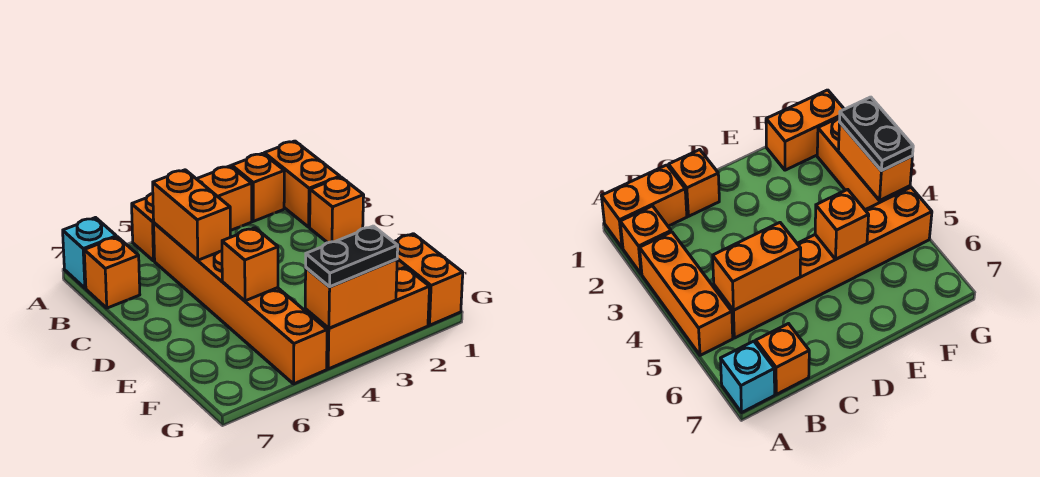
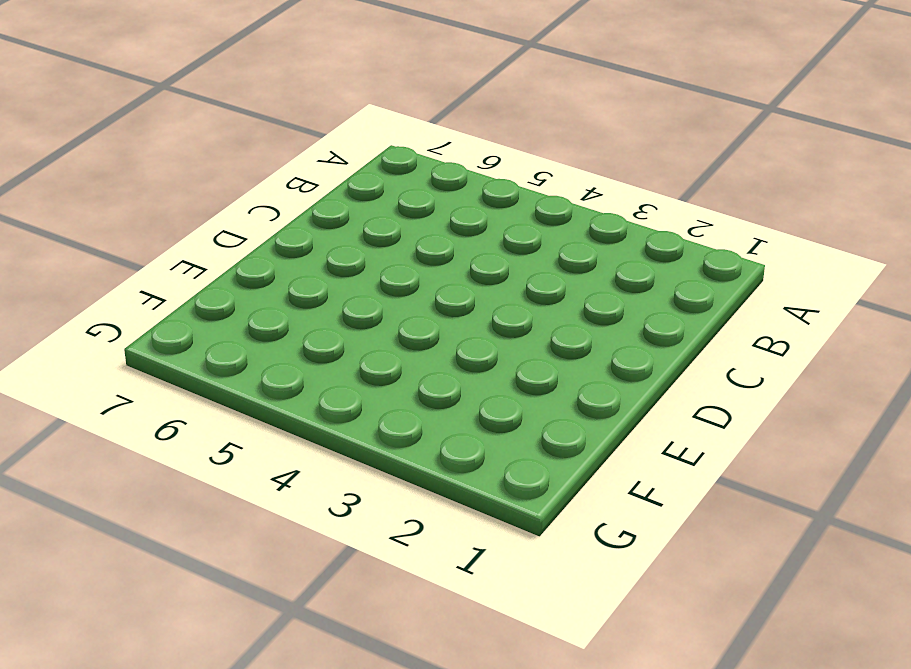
none -> orange 1x2 brick [264,141,340,227]
none -> orange 1x1 brick [232,153,284,221]
none -> orange 1x3 brick [132,166,252,261]

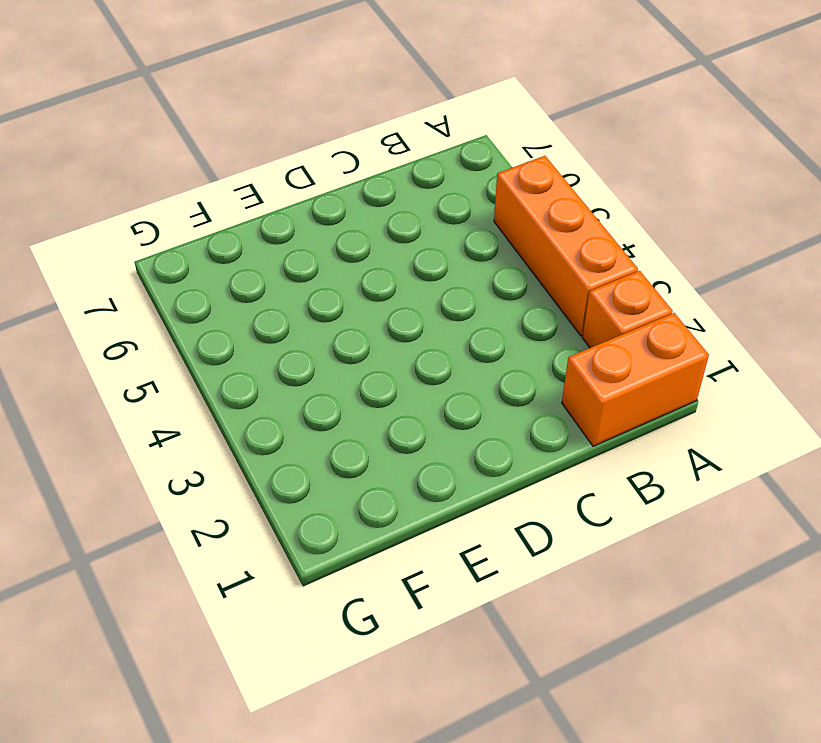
none -> cyan 1x1 brick [63,218,116,288]
none -> orange 1x6 brick [154,223,327,384]
none -> orange 1x1 brick [84,237,140,308]

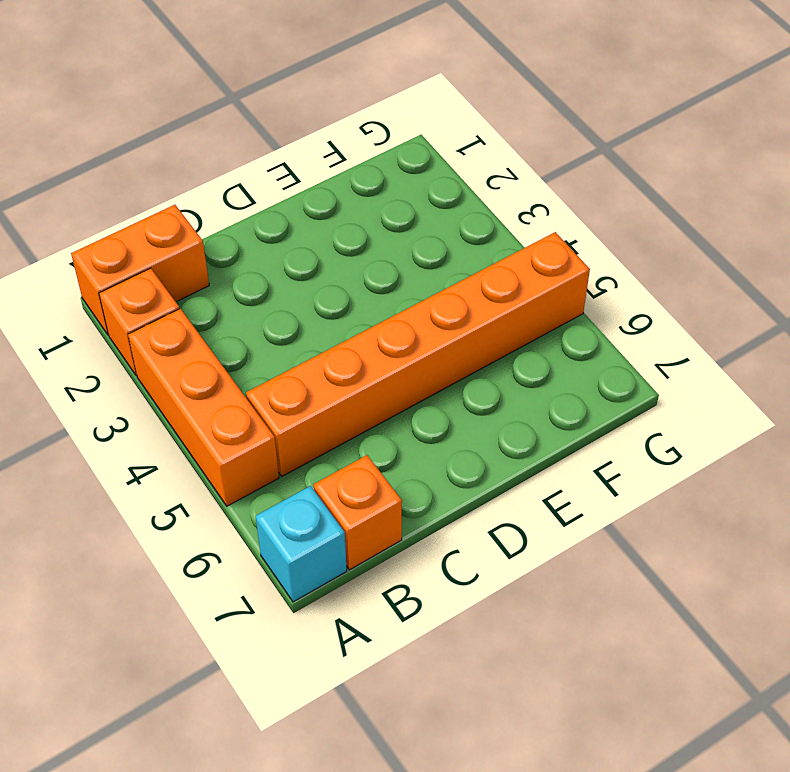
none -> orange 1x1 brick [310,177,364,243]
none -> orange 1x2 brick [394,234,463,325]
none -> orange 1x3 brick [305,267,430,369]

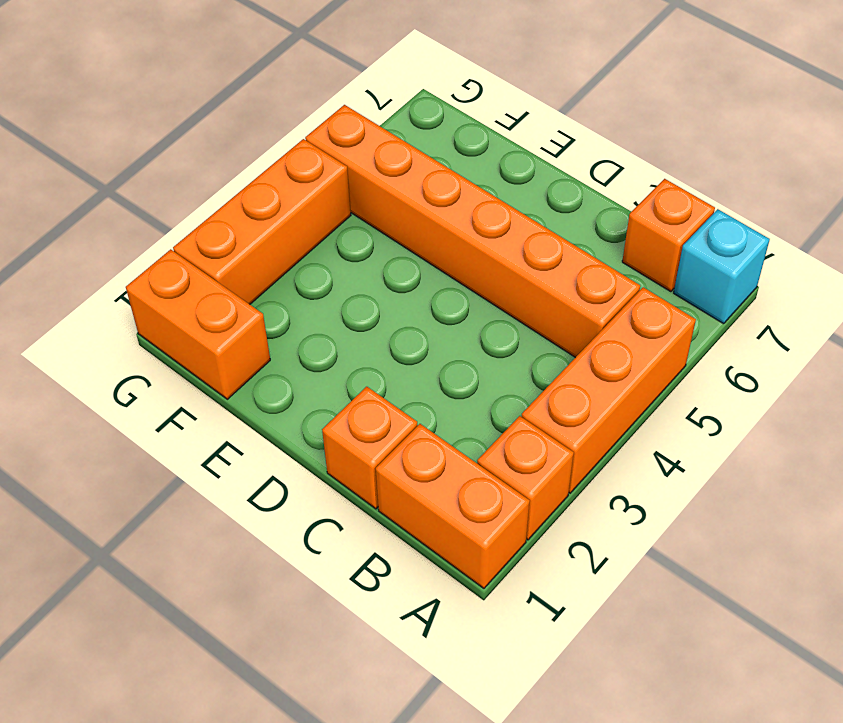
none -> orange 1x2 brick [153,170,230,260]
none -> orange 1x1 brick [222,228,278,301]
none -> orange 1x2 brick [305,259,397,328]

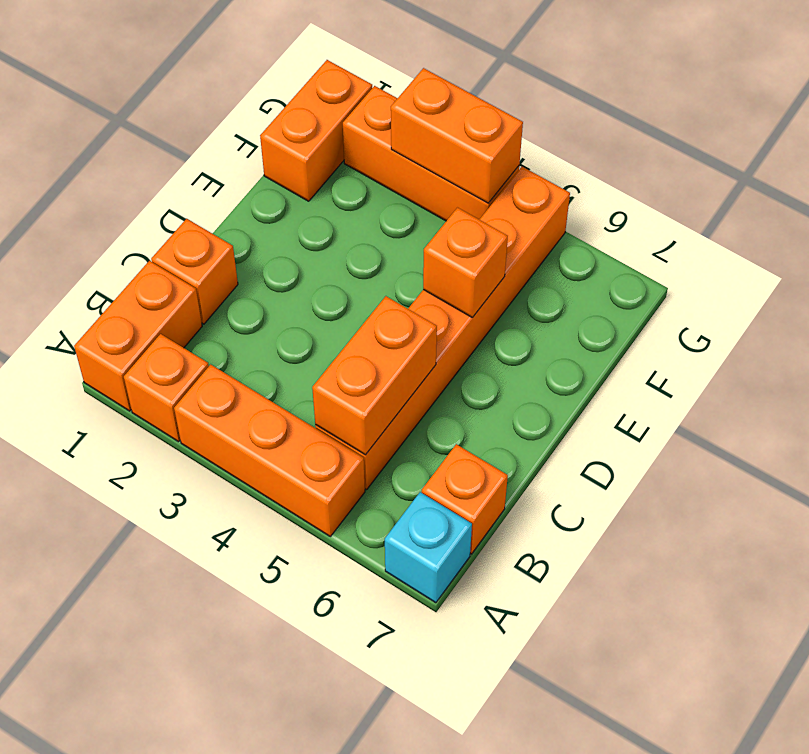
none -> black 1x2 plate [306,226,398,287]

